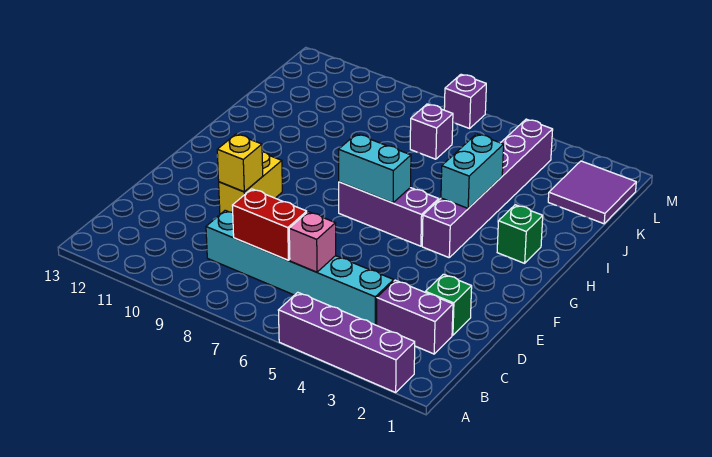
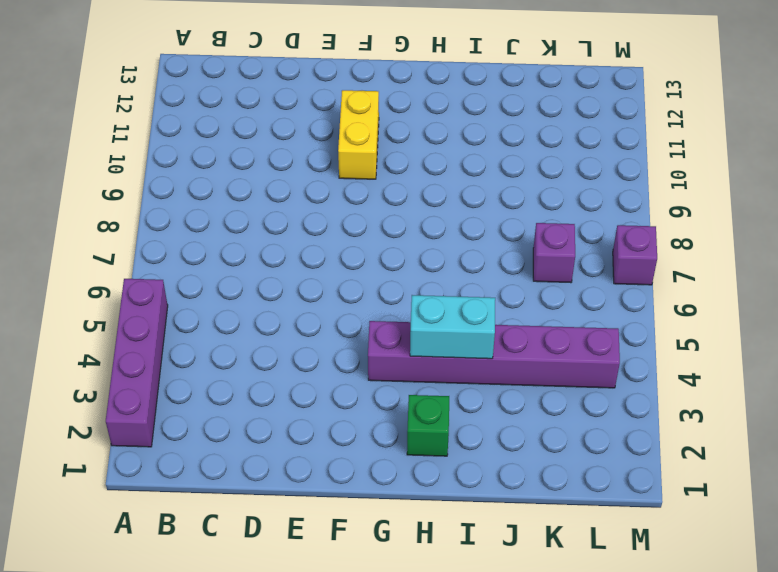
yellow 1x2 brick [338,90,379,179] -> yellow 1x2 brick turned to [219,152,282,214]
none -> purple 1x2 brick [377,280,453,354]
none -> cyan 1x6 brick [206,210,394,325]
none -> green 1x1 brick [425,274,472,335]

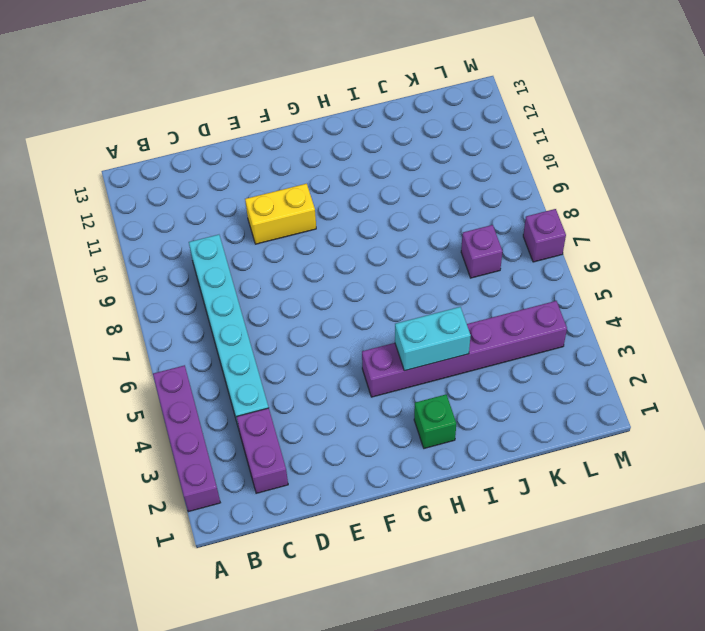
none -> green 1x1 brick [425,274,472,335]
none -> purple 1x3 brick [339,182,439,246]
none -> purple 2x2 tile [548,161,636,224]

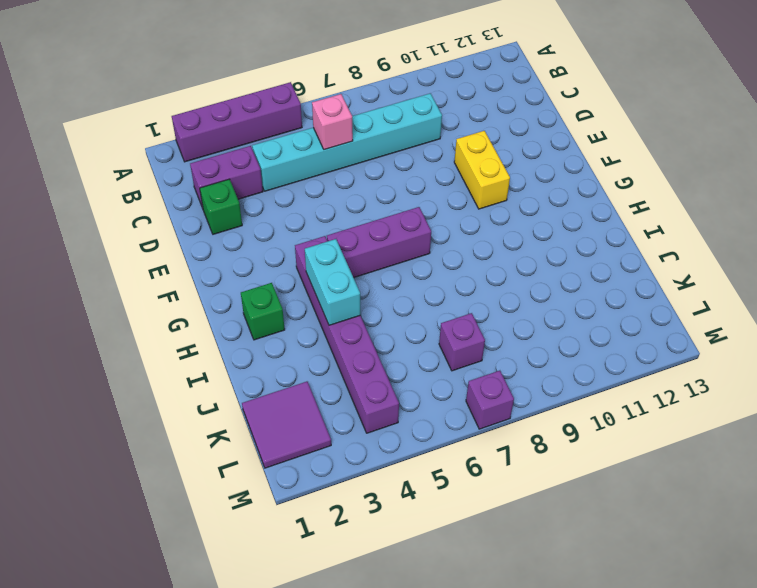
none -> red 1x2 brick [232,189,307,260]
none -> yellow 1x1 brick [217,134,263,192]
none -> cyan 1x2 brick [338,134,411,203]

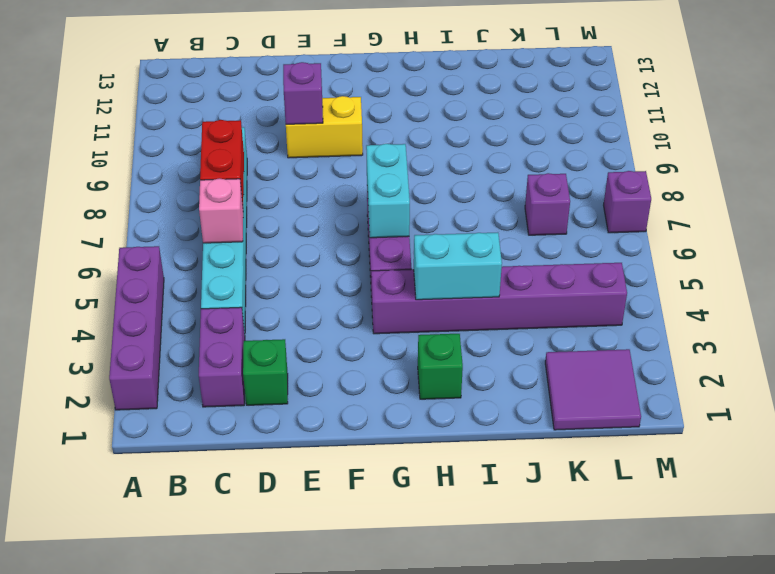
purple 1x1 brick [283,62,323,124] -> yellow 1x1 brick [217,134,263,192]

